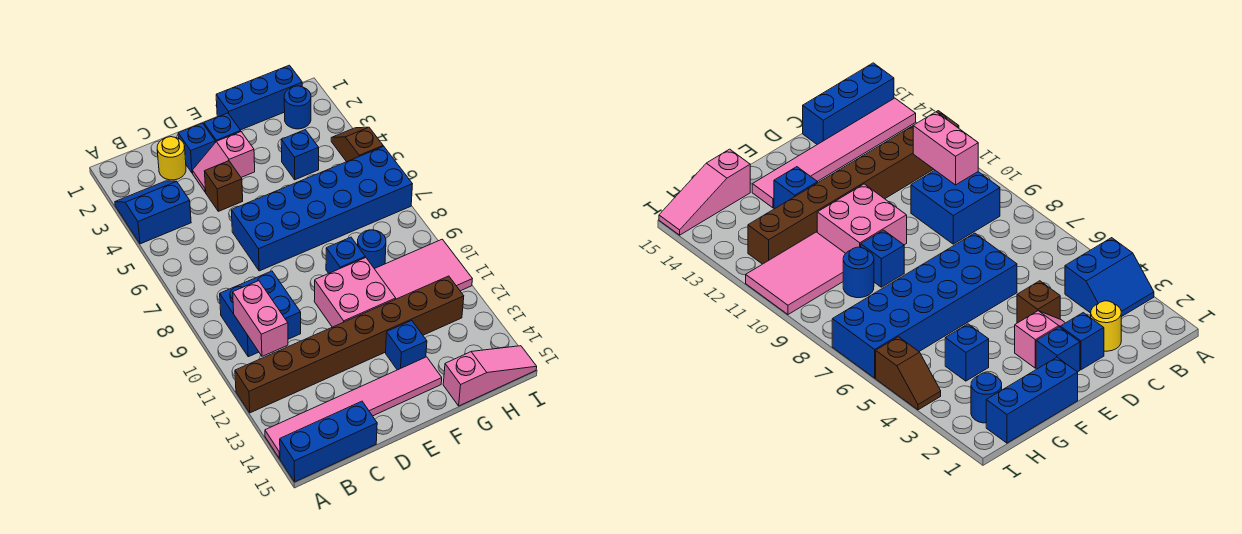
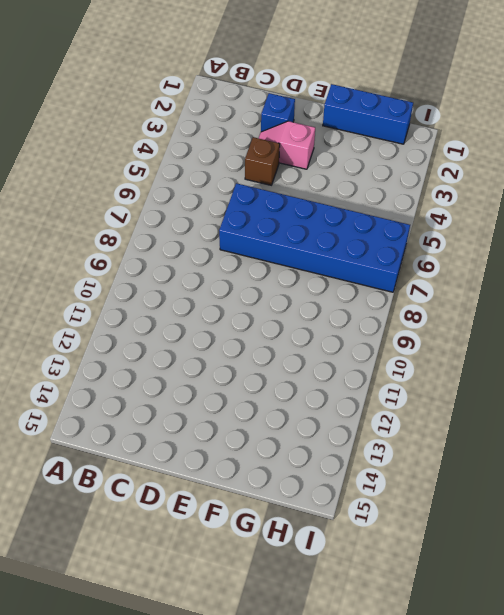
none -> blue 2x2 slope [115,181,191,244]
none -> brown 1x8 brick [235,276,464,413]
none -> pink 1x6 tile [265,357,442,459]

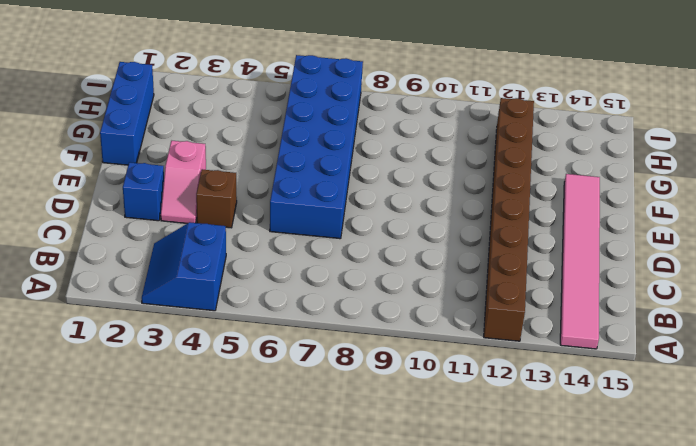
none -> blue 1x3 brick [280,401,377,482]
none -> blue 2x2 brick [220,271,301,357]
none -> yellow 1x1 round brick [157,137,186,180]

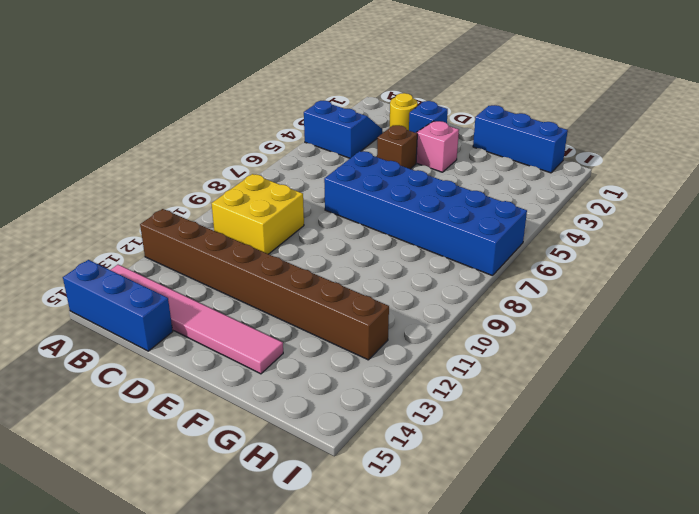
yellow 2x2 brick [211,174,304,254] -> blue 2x2 brick [220,271,301,357]
none -> blue 1x1 brick [204,113,241,142]
none -> pink 2x2 brick [314,258,396,327]
none -> blue 1x1 brick [326,237,365,273]

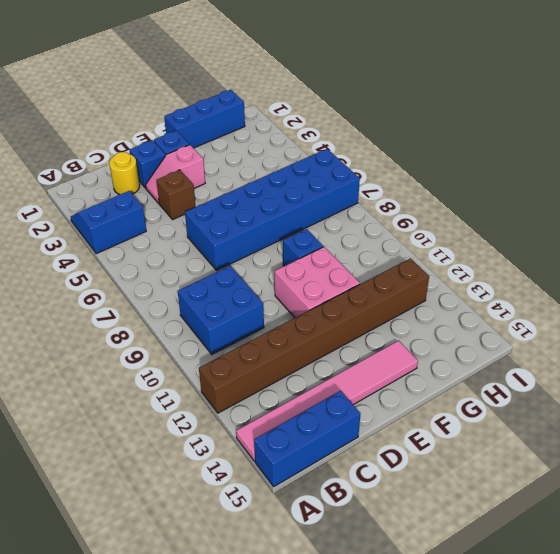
none -> blue 1x1 brick [386,321,427,370]
none -> blue 1x1 brick [281,130,319,180]
none -> blue 1x1 round brick [358,230,386,269]

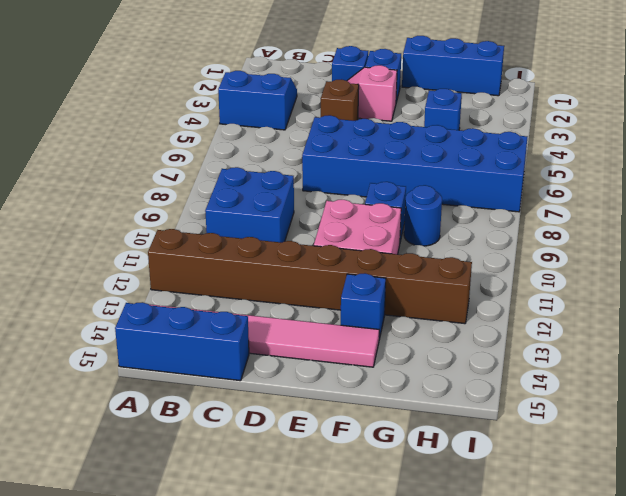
none -> yellow 1x1 round brick [157,137,186,180]
none -> pink 2x3 tile [375,239,472,299]
none -> pink 1x3 slope [443,346,537,406]

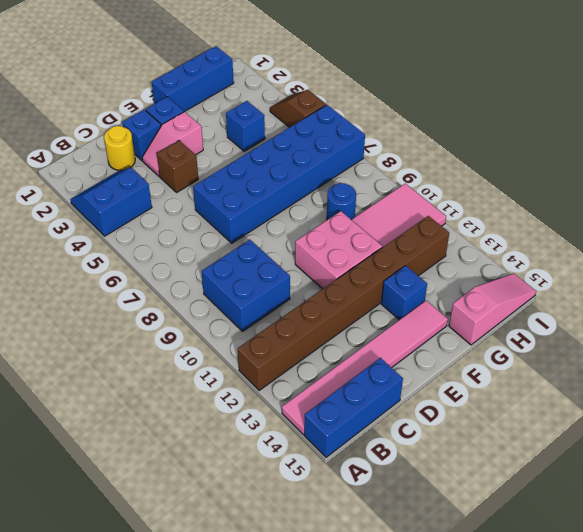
none -> blue 1x1 brick [326,237,365,273]
none -> blue 1x1 round brick [284,86,311,129]
none -> pink 1x2 brick [233,281,288,356]

